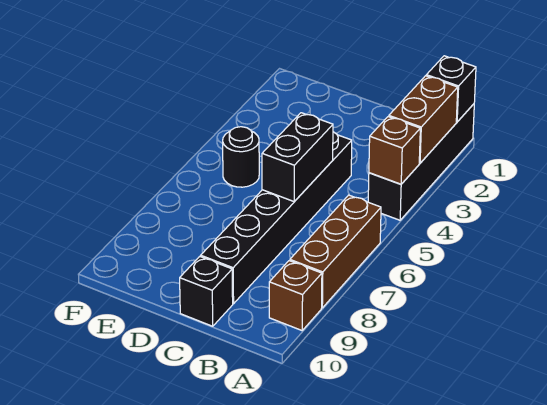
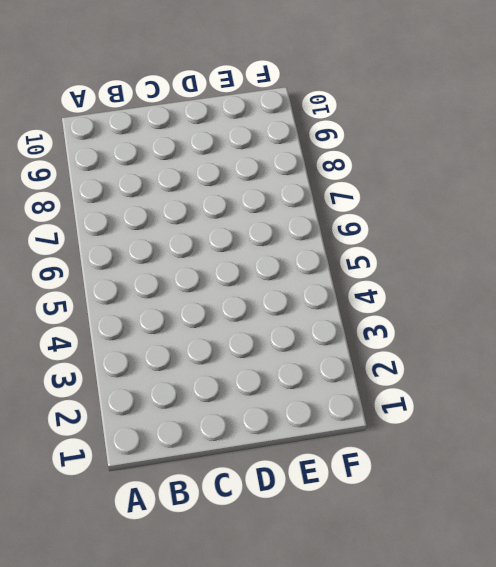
none -> black 1x4 brick [368,104,474,220]
none -> brown 1x3 brick [290,195,381,308]

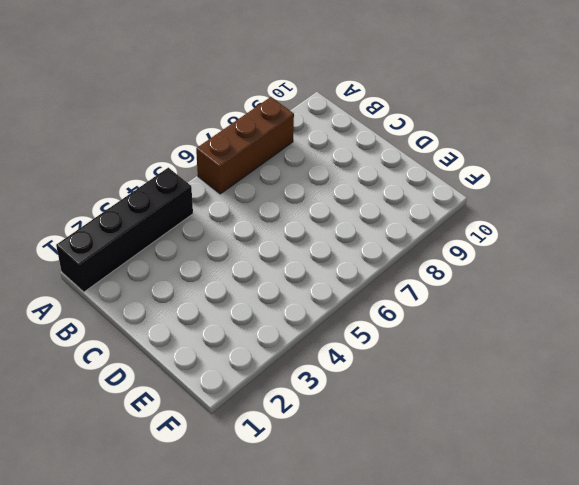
none -> brown 1x1 brick [269,261,322,330]
none -> black 1x6 brick [201,132,352,304]

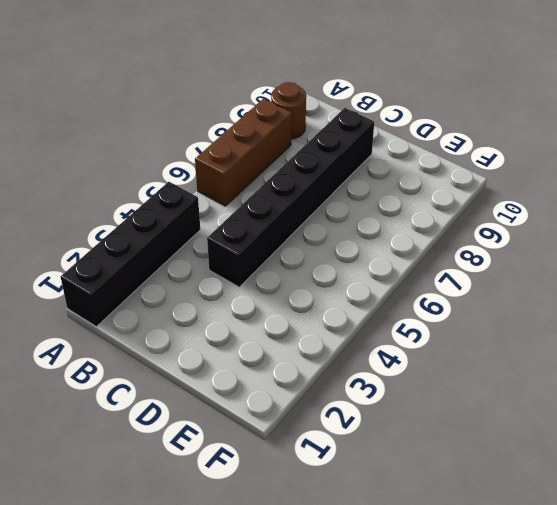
brown 1x1 round brick [271,82,306,139] -> brown 1x1 brick [269,261,322,330]
none -> black 1x1 brick [180,257,233,326]
none -> black 1x1 round brick [223,127,259,187]

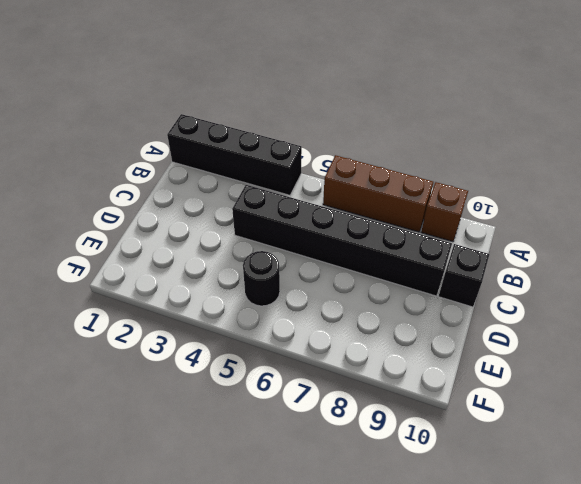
none -> black 1x1 brick [426,56,476,122]
none -> brown 1x2 brick [389,76,458,163]

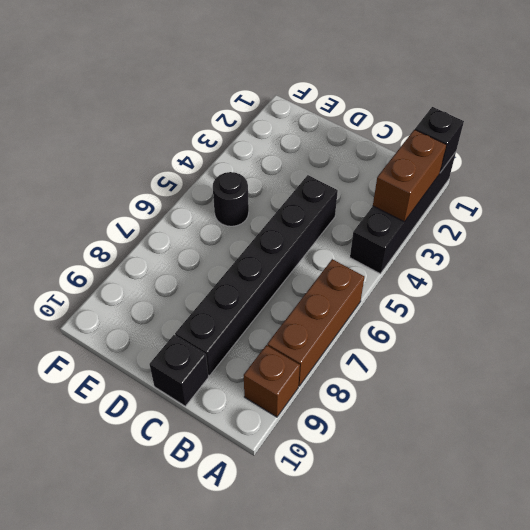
none -> brown 1x1 brick [369,117,420,184]
none -> black 1x2 brick [262,113,333,201]

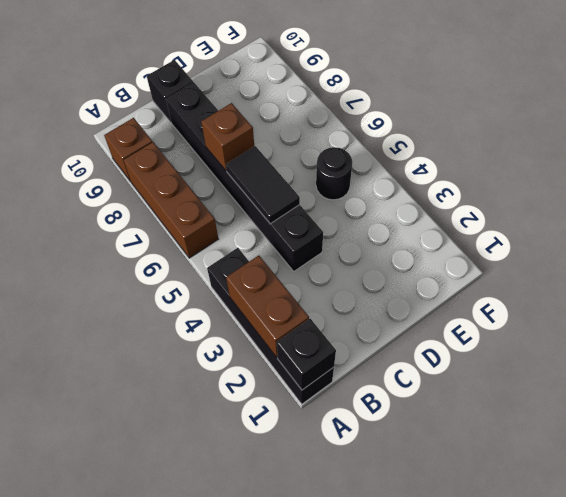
black 1x2 tile [226,146,300,224] -> black 1x2 brick [262,113,333,201]
brown 1x1 brick [201,103,254,170] -> brown 1x1 brick moved to [369,117,420,184]

